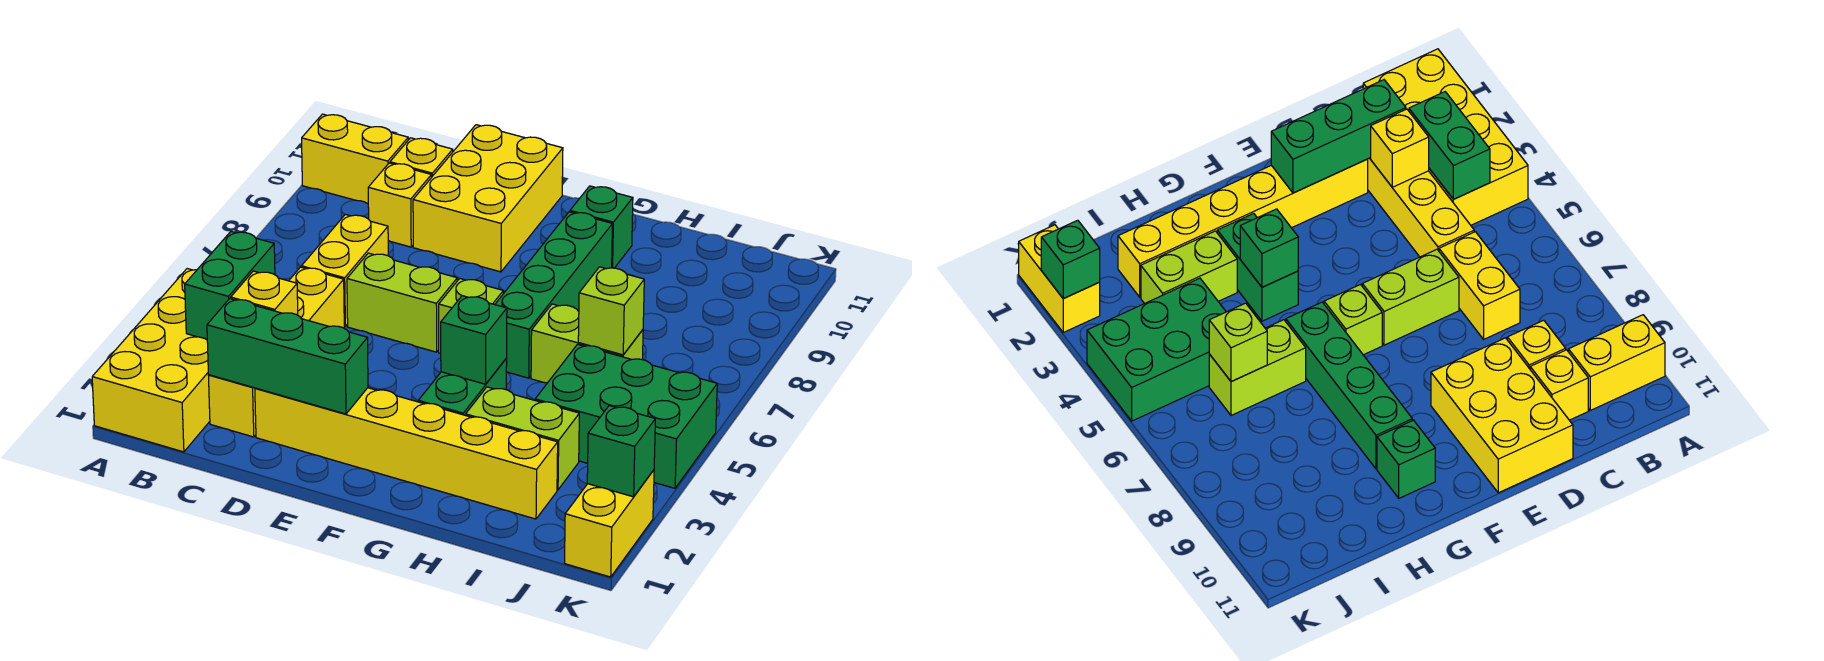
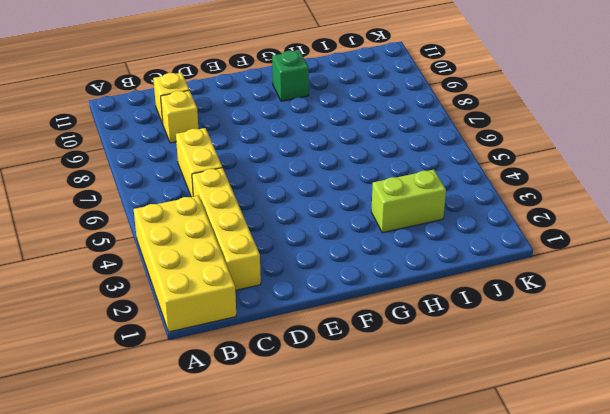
none -> yellow 1x2 brick [302,114,408,204]
none -> yellow 1x6 brick [255,388,558,519]
none -> lime 1x2 brick [347,253,457,352]

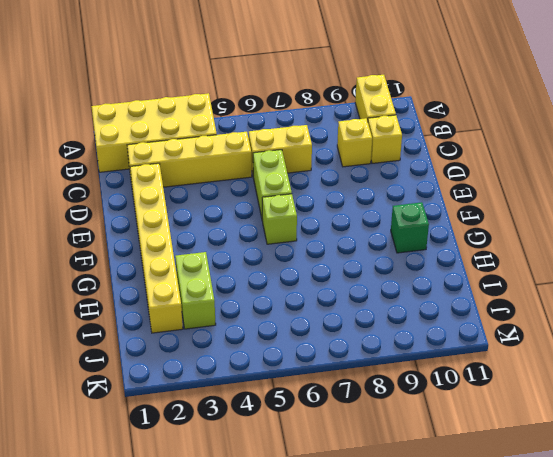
none -> yellow 2x3 brick [413,125,563,272]
none -> green 1x2 brick [418,359,507,415]
none -> green 1x4 brick [495,212,612,378]

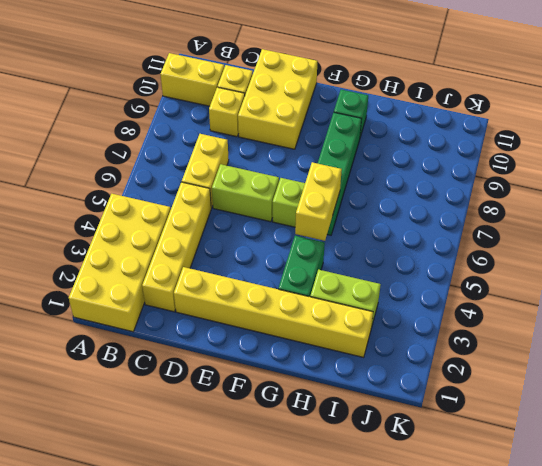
yellow 1x2 brick [295,162,342,241] -> yellow 1x2 brick moved to [565,470,654,577]
none -> lime 1x2 brick [531,304,643,383]
none -> green 2x3 brick [535,344,717,488]
none -> green 1x2 brick [185,231,275,340]

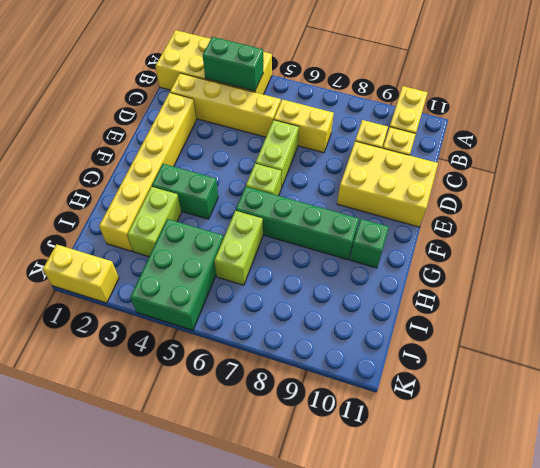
none -> green 1x3 brick [207,299,368,414]
none -> yellow 1x1 brick [231,271,298,315]
none -> green 1x1 brick [441,296,507,384]

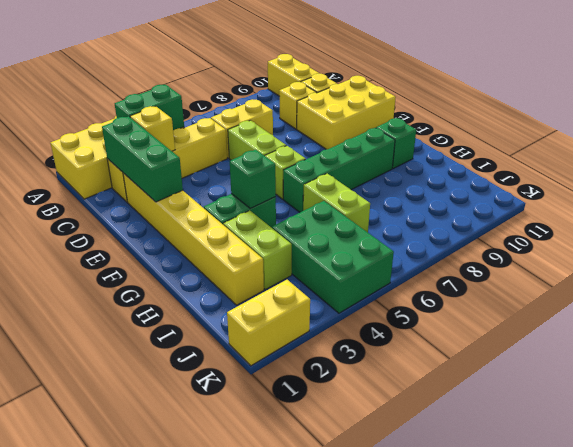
none -> lime 1x1 brick [578,267,644,355]
none -> green 1x1 brick [587,406,655,497]

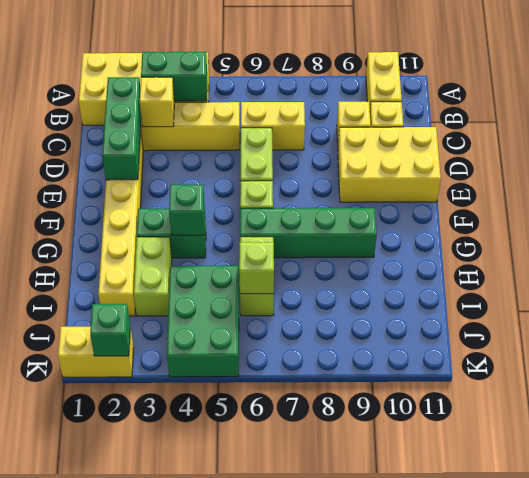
none -> green 1x1 brick [570,186,633,268]

